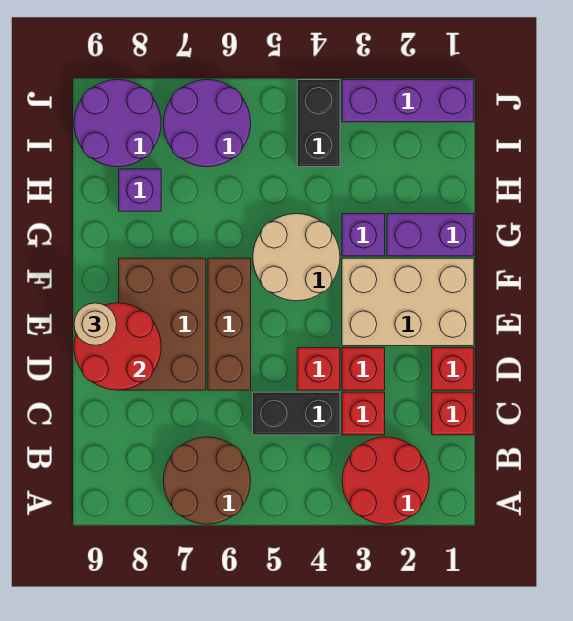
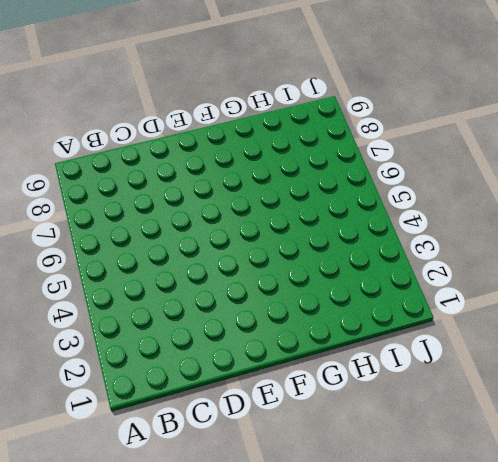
none -> red 2x2 round brick [342,437,429,524]
none -> brown 2x2 round brick [163,437,251,524]
none -> red 1x1 brick [432,392,474,435]

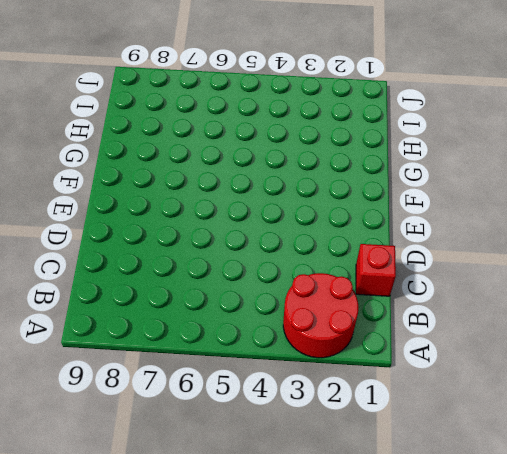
none -> brown 2x2 round brick [163,437,251,524]
none -> red 1x1 brick [342,392,385,435]
none -> black 1x2 brick [253,392,340,435]

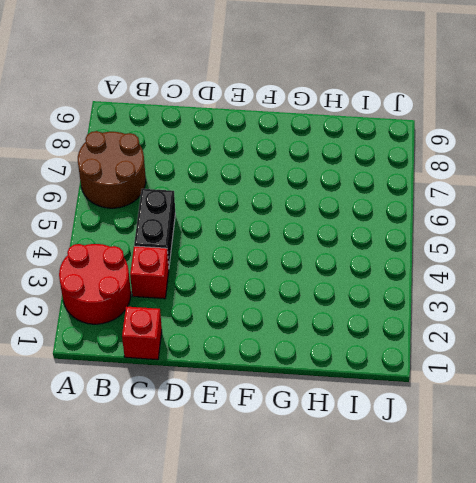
none -> red 1x1 brick [432,348,474,390]
none -> red 1x1 brick [342,348,385,390]
none -> red 1x1 brick [297,348,340,390]

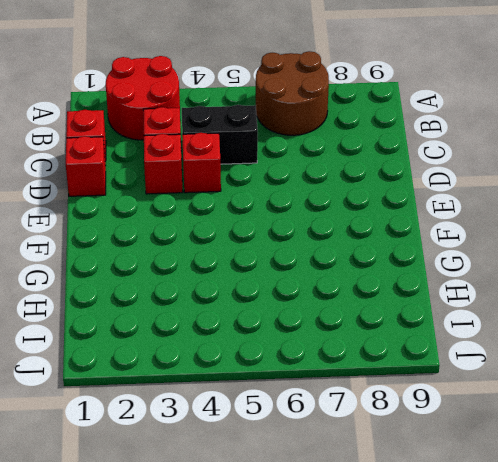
none -> brown 1x3 brick [208,258,251,390]
none -> brown 2x3 brick [119,258,206,390]
none -> tan 2x3 brick [342,258,474,346]

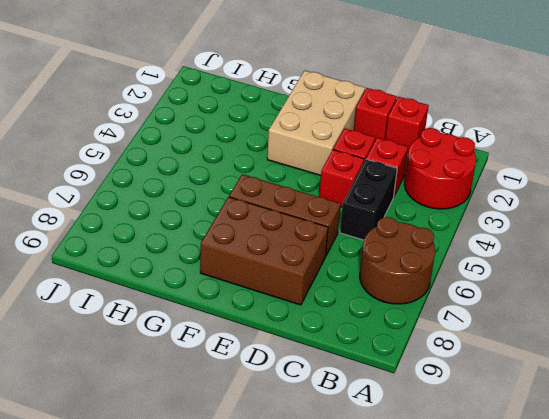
none -> tan 2x2 round brick [253,214,340,301]
none -> purple 1x2 brick [387,214,474,256]
none -> purple 1x1 brick [342,214,385,256]

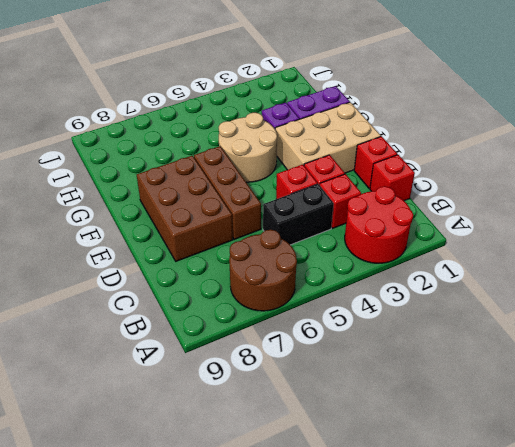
none -> purple 1x1 brick [119,169,161,211]
none -> black 1x2 brick [297,80,340,167]
none -> purple 2x2 round brick [163,80,251,167]

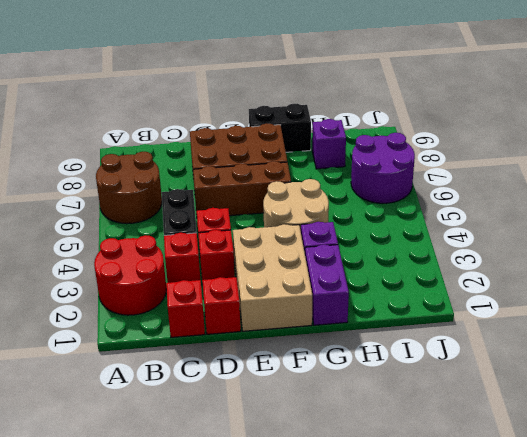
black 1x2 brick [249,104,311,152] -> black 1x2 brick moved to [297,80,340,167]
none -> purple 2x2 round brick [74,80,161,167]
none -> purple 1x3 brick [342,80,474,122]
none -> red 2x2 round brick [74,303,161,390]

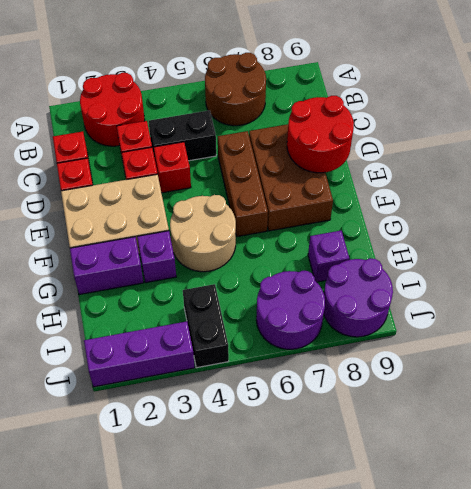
none -> tan 1x1 round brick [74,303,117,345]

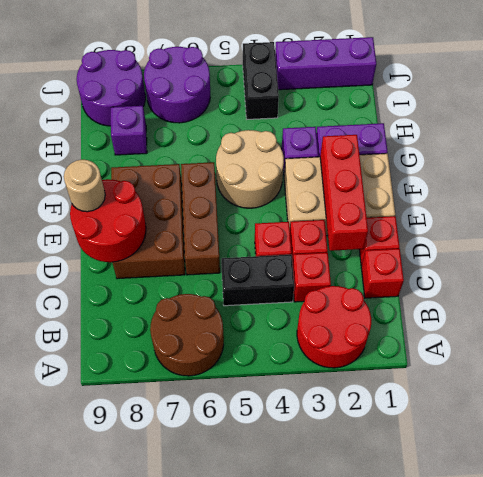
red 1x3 brick [320,135,368,251] -> none

